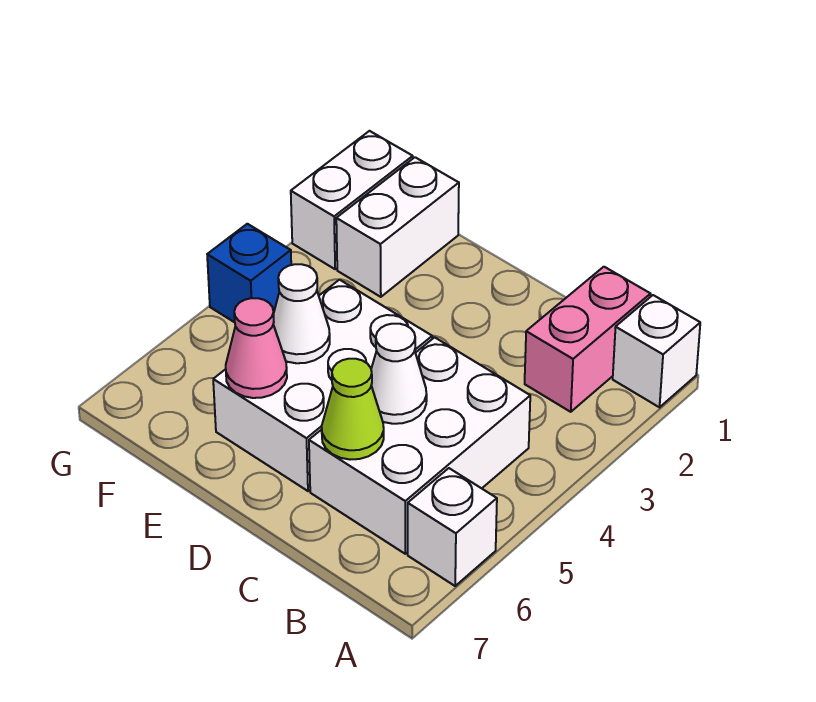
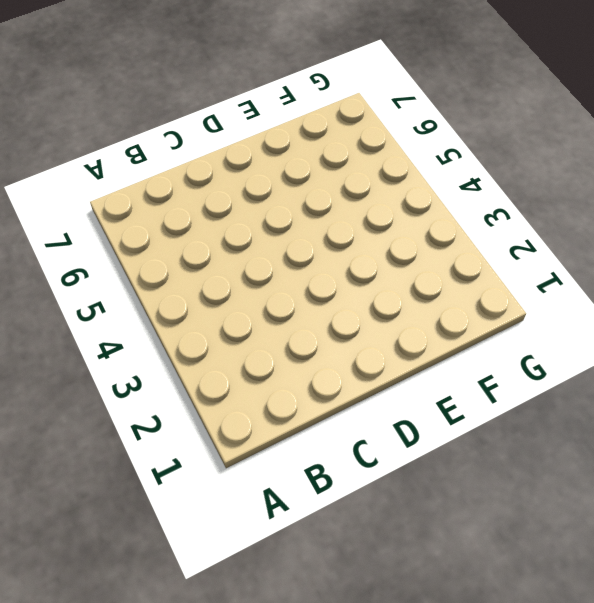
none -> white 1x1 brick [613,295,700,407]
none -> white 1x1 brick [408,468,497,586]
none -> pink 1x2 brick [525,267,651,412]

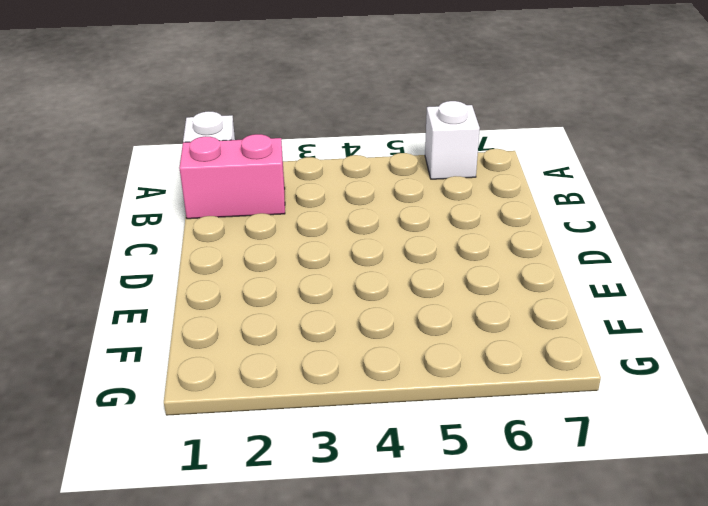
none -> white 2x3 brick [309,337,530,554]
none -> white 2x3 brick [213,280,432,491]
none -> white 1x2 brick [336,157,459,297]

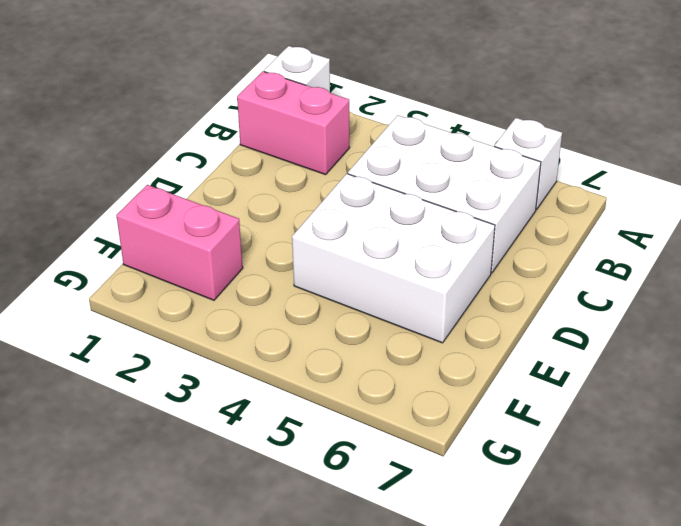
pink 1x2 brick [116,185,243,300] -> white 1x2 brick [336,157,459,297]
none -> white 1x2 brick [291,131,413,269]
none -> blue 1x1 brick [207,224,291,322]
none -> white 1x1 cone [371,324,427,424]

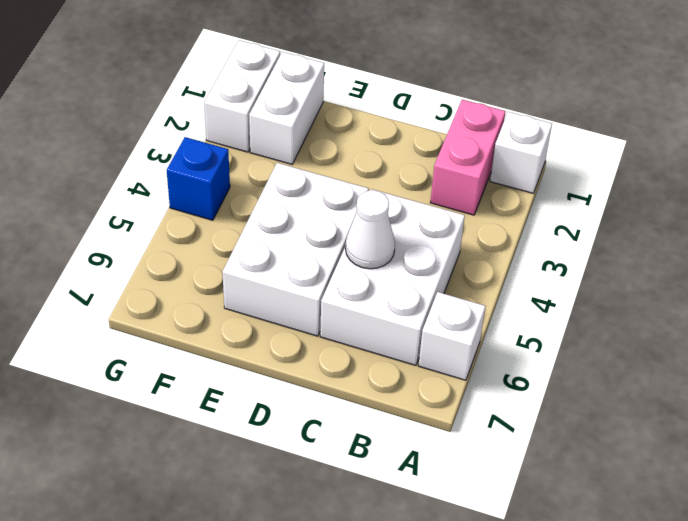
none -> lime 1x1 cone [322,359,384,460]
none -> white 1x1 cone [273,264,330,363]
none -> pink 1x1 cone [226,298,287,398]

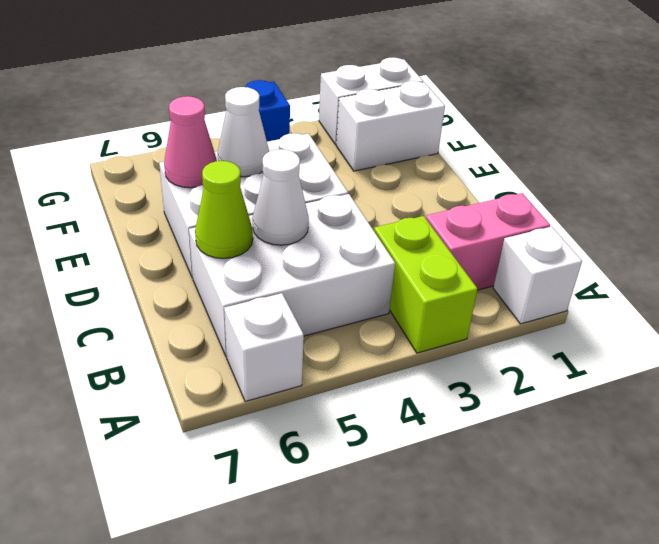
lime 1x2 brick [374,216,478,353] -> none

